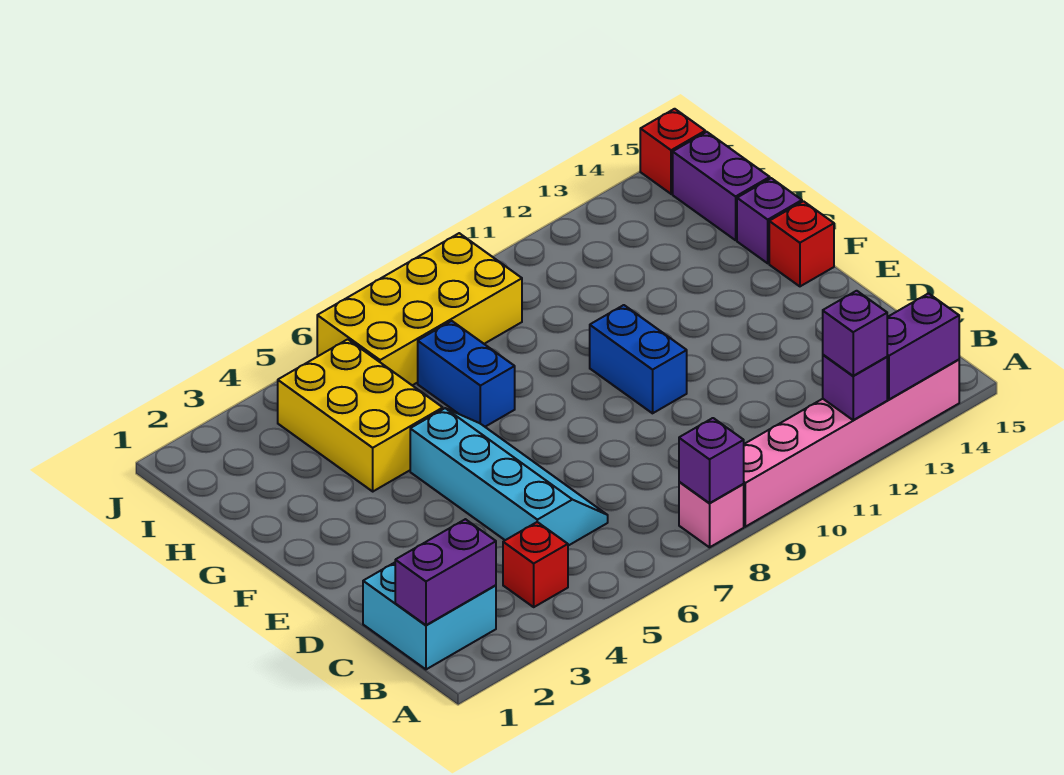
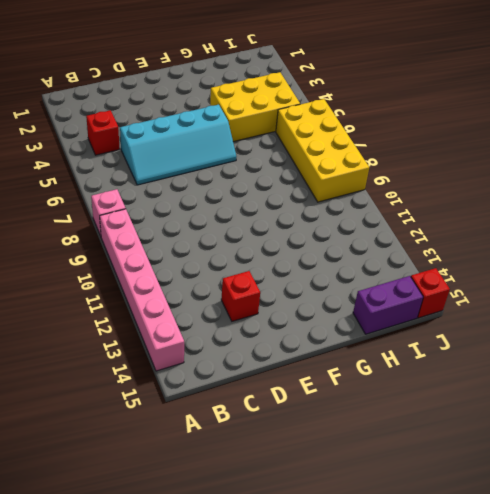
red 1x1 brick [221,271,260,321] -> red 1x1 brick moved to [769,201,834,286]
none -> cyan 2x2 brick [363,563,496,669]
none -> blue 1x2 brick [590,305,687,413]
none -> blue 1x2 brick [418,321,515,427]

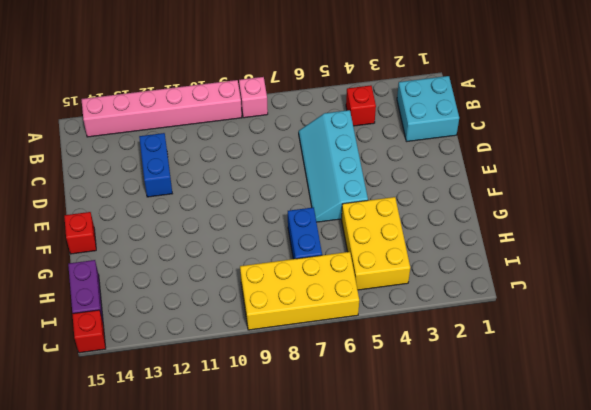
blue 1x2 brick [139,133,172,197] -> blue 1x2 brick moved to [590,305,687,413]
none -> purple 1x1 brick [737,178,802,263]
none -> purple 1x1 brick [679,418,744,503]
none -> purple 1x1 brick [823,355,887,420]

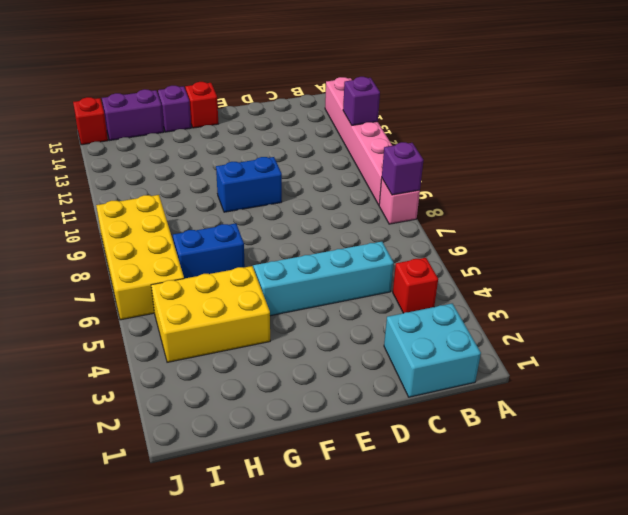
none -> purple 1x2 brick [887,294,959,399]
none -> purple 1x2 brick [395,519,496,625]
none -> purple 1x1 brick [823,291,887,376]

